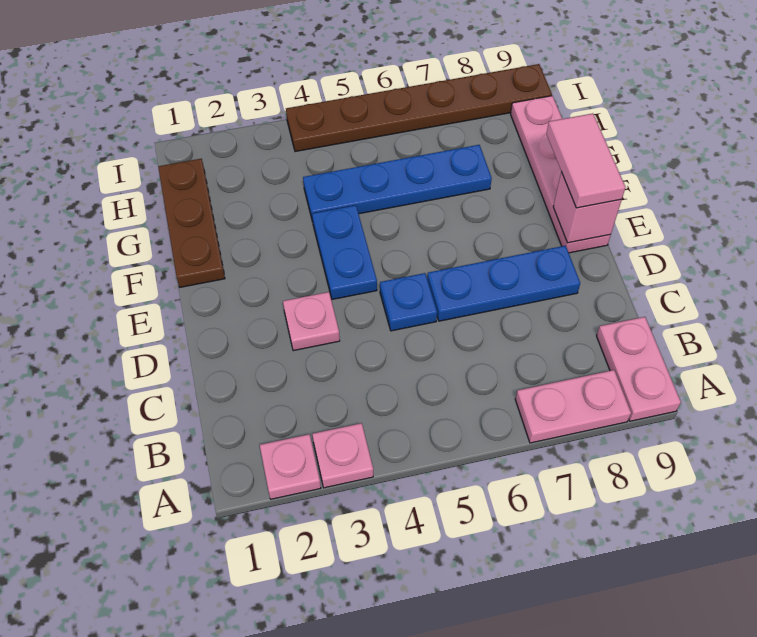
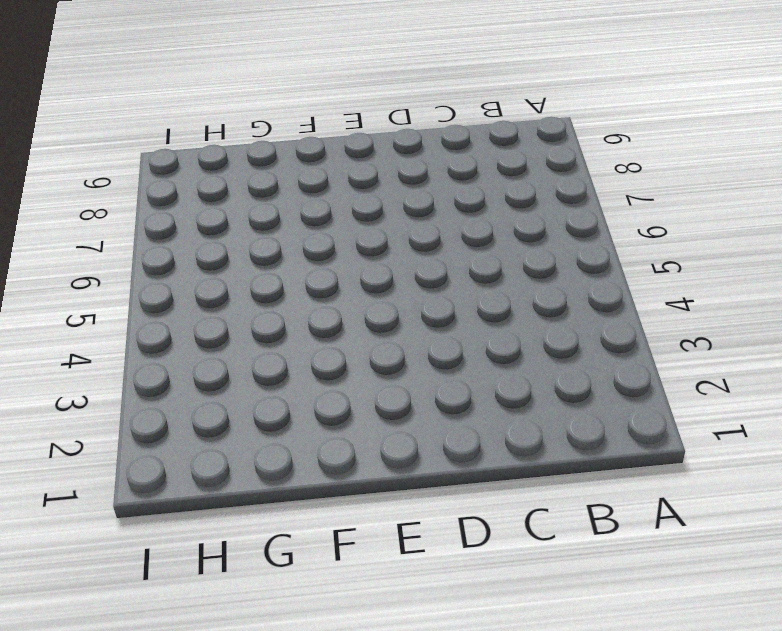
none -> pink 1x1 plate [260,434,321,499]
none -> pink 1x1 plate [312,423,373,488]
none -> pink 1x2 plate [515,370,631,443]

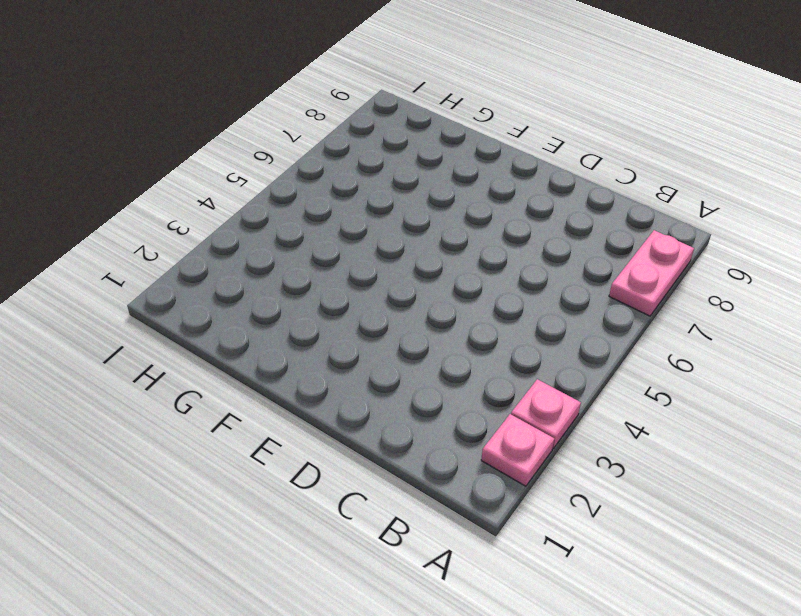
none -> pink 1x2 plate [597,317,681,421]
none -> pink 1x1 plate [283,292,340,351]
none -> blue 1x1 plate [380,273,437,331]

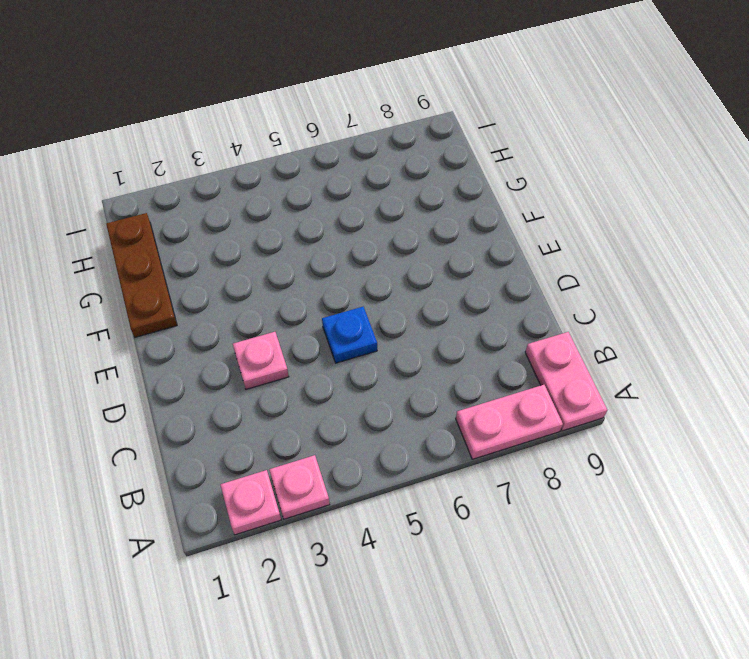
none -> blue 1x3 plate [427,246,580,321]
none -> blue 1x2 plate [312,205,377,299]
none -> pink 1x4 plate [511,96,611,253]

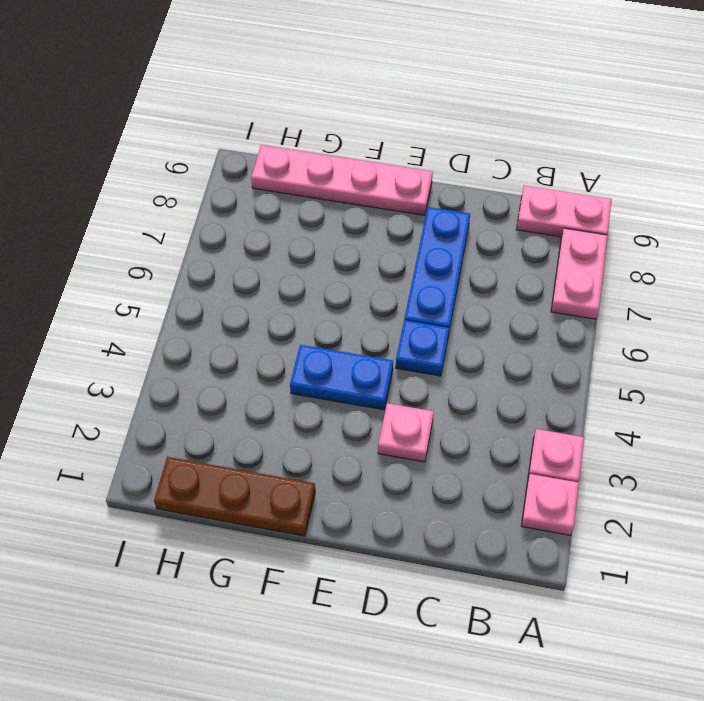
none -> blue 1x4 plate [303,145,492,221]
none -> brown 1x6 plate [286,64,552,152]
none -> pink 1x1 brick [553,172,622,243]

